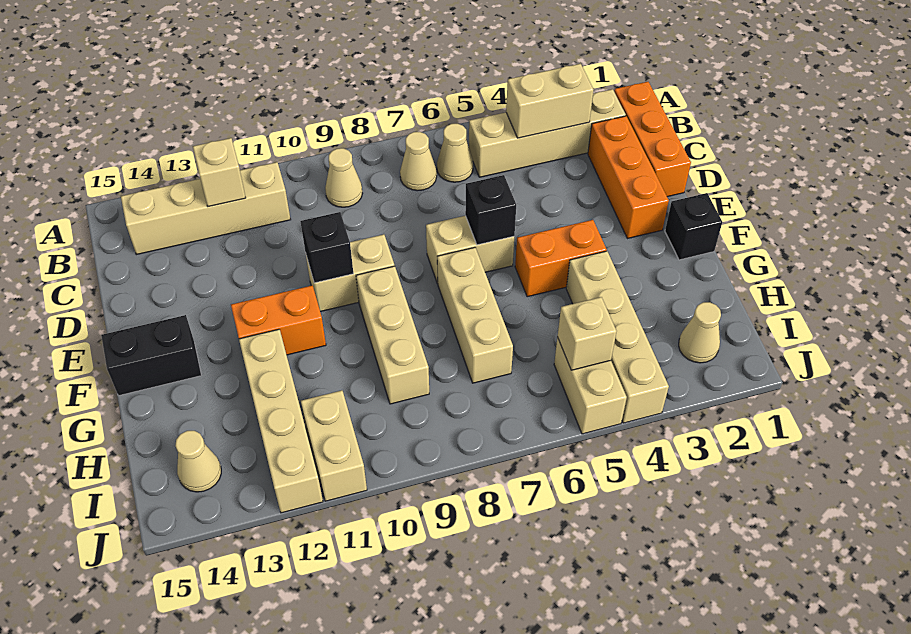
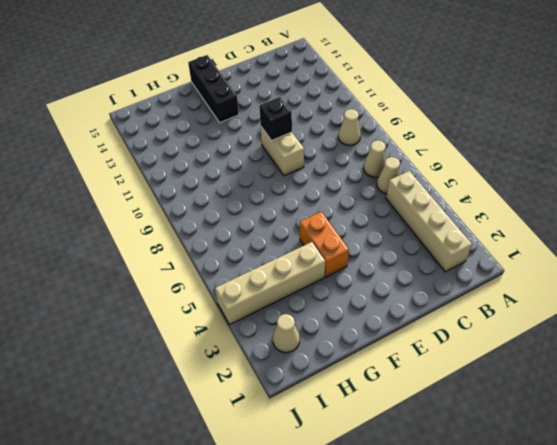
black 1x3 brick [188,55,239,123] -> black 1x2 brick [101,315,201,396]
none -> orange 1x3 brick [614,82,691,197]
none -> tan 1x4 brick [121,162,291,255]
none -> orange 1x3 brick [588,116,669,239]

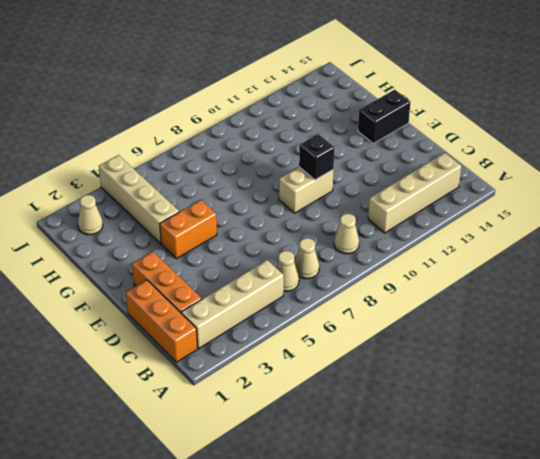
none -> tan 1x2 brick [426,216,514,284]
none -> black 1x1 brick [665,193,722,260]
none -> tan 1x3 brick [437,247,513,383]

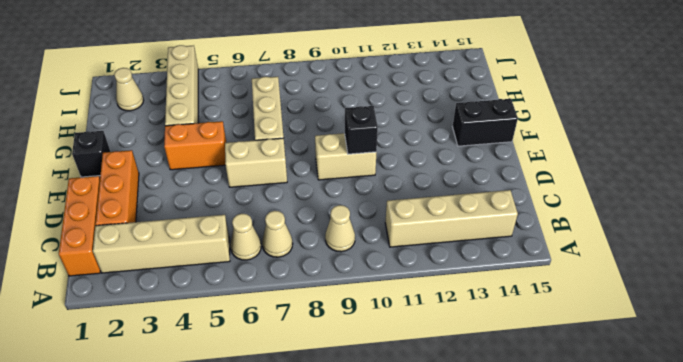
none -> tan 1x3 brick [356,266,429,404]
none -> orange 1x2 brick [231,286,326,355]
none -> tan 1x4 brick [239,329,323,513]

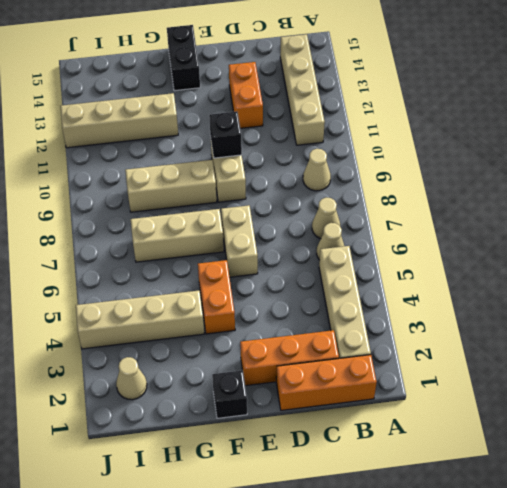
orange 1x2 brick [229,62,263,128] -> orange 1x2 brick moved to [231,286,326,355]
none -> tan 1x2 brick [554,337,627,434]
none -> tan 1x2 brick [301,390,367,501]
none -> tan 1x1 cone [175,431,221,492]

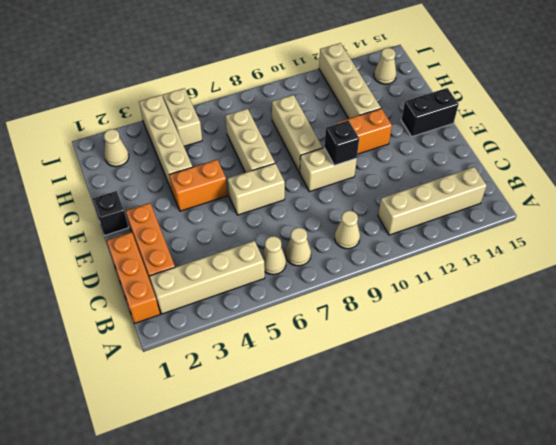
none -> tan 1x2 brick [301,390,367,501]
none -> tan 1x2 brick [506,64,593,138]
none -> tan 1x1 brick [193,138,246,207]

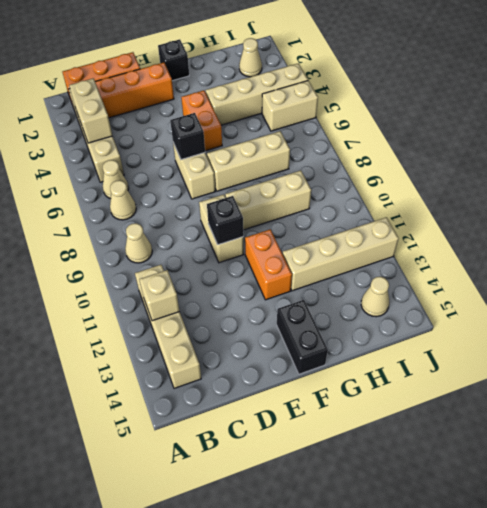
none -> tan 1x2 brick [301,390,367,501]
none -> tan 1x1 brick [557,297,617,370]

